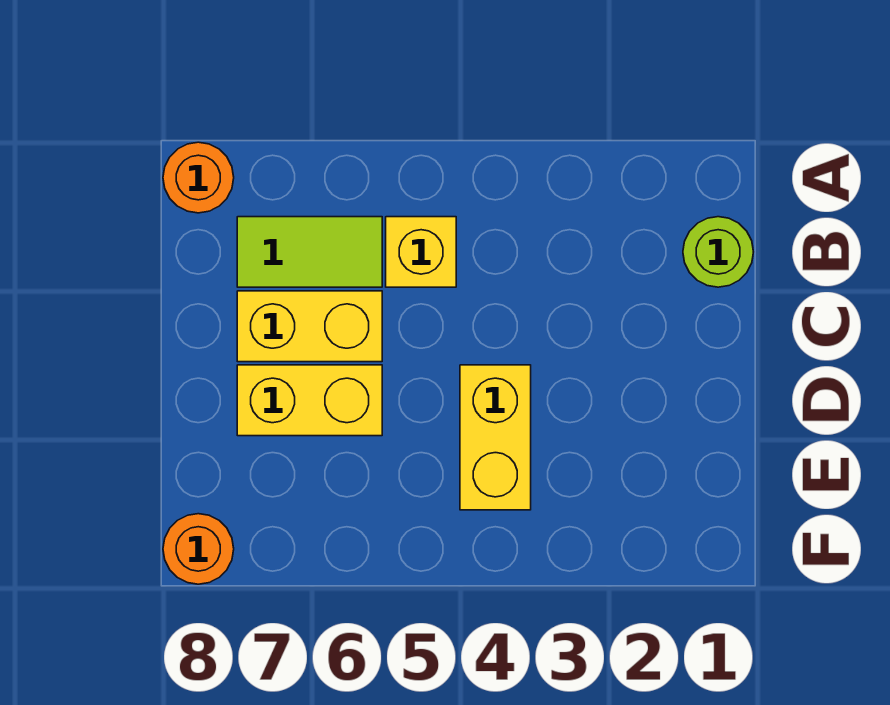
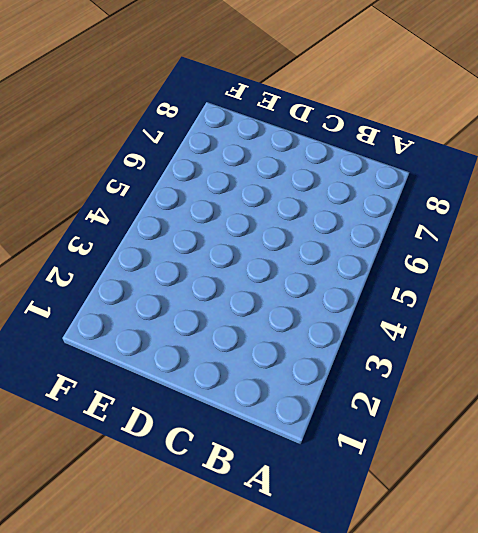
none -> orange 1x1 round brick [163,142,234,213]
none -> lime 1x1 round brick [683,217,753,287]

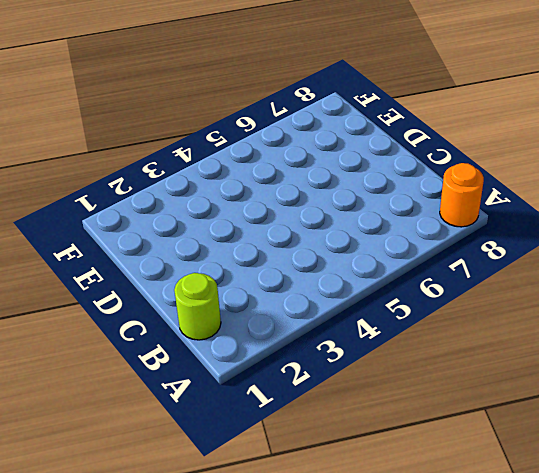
none -> yellow 1x1 brick [386,217,456,287]
none -> lime 1x2 tile [237,217,382,287]

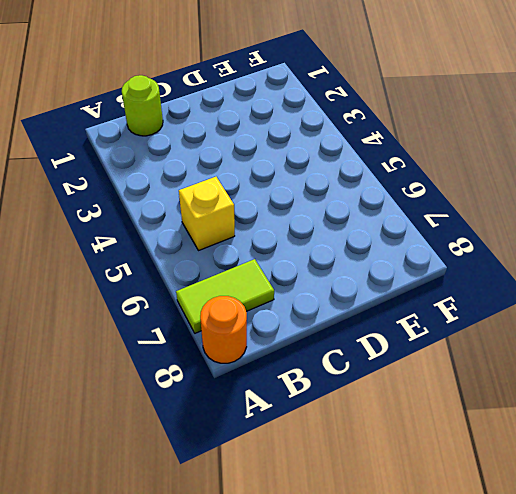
lime 1x2 tile [176,259,274,333] -> lime 1x2 tile turned to [237,217,382,287]
none -> yellow 1x2 brick [237,291,382,362]
none -> yellow 1x2 brick [460,365,531,510]

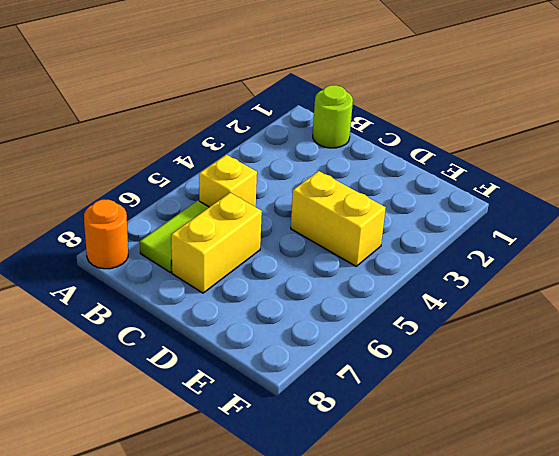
none -> yellow 1x2 brick [237,365,382,436]
none -> orange 1x1 round brick [163,514,234,584]

